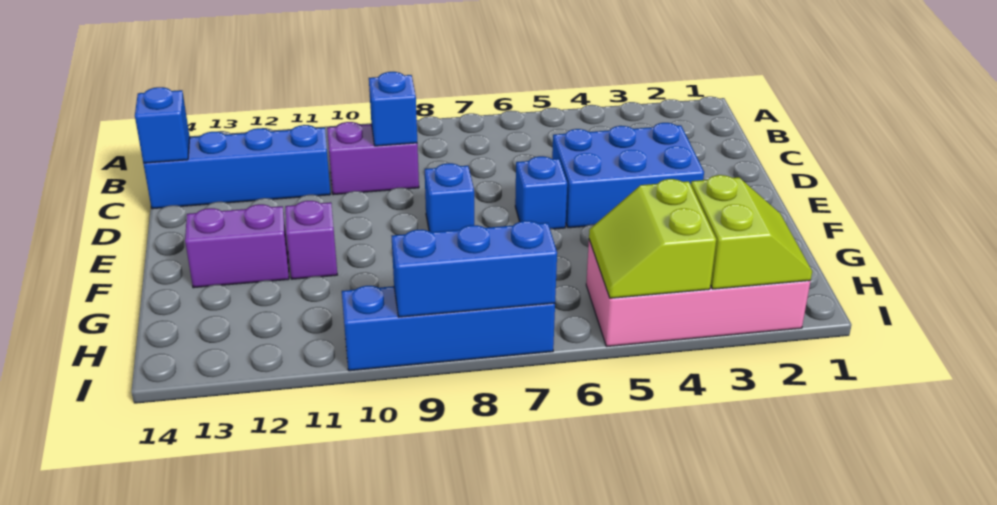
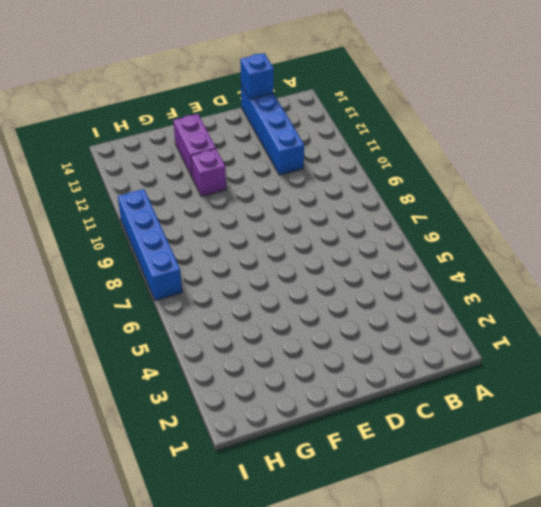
none -> purple 1x2 brick [327,122,419,195]
none -> blue 2x3 brick [552,123,704,228]
none -> blue 1x1 brick [515,156,567,229]

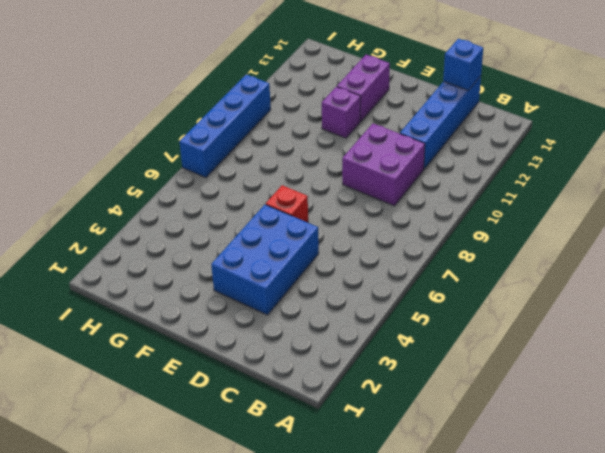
purple 2x2 brick [342,124,425,206] -> purple 1x2 brick [327,122,419,195]
red 1x1 brick [266,185,308,223] -> blue 1x1 brick [515,156,567,229]
none -> blue 1x1 brick [425,163,474,232]
none -> pink 2x4 brick [586,240,811,347]
none -> blue 1x1 brick [369,72,417,146]

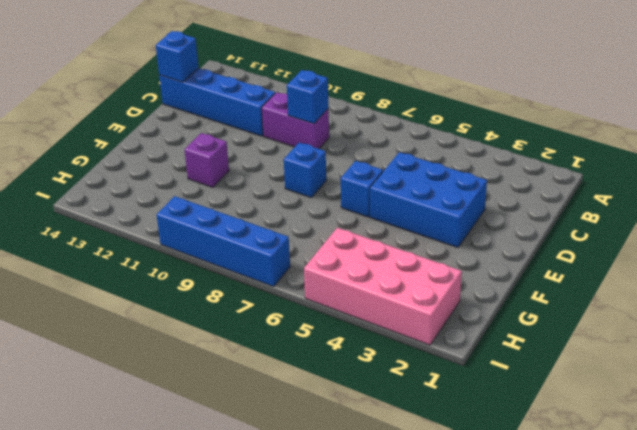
none -> purple 1x2 brick [185,204,289,288]
none -> lime 2x2 slope [691,175,812,289]
none -> lime 2x2 slope [589,179,716,298]

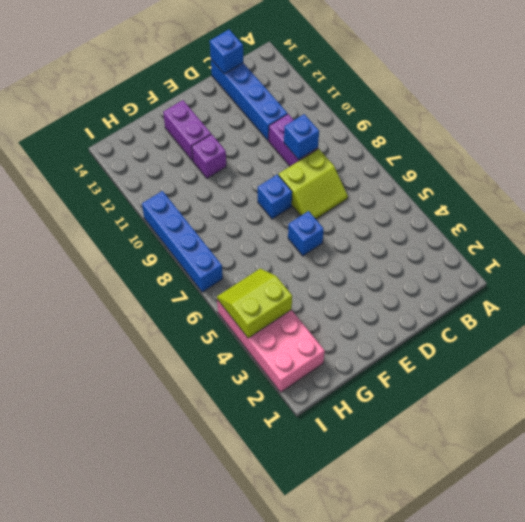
lime 2x2 slope [278,149,348,219] -> lime 2x2 slope moved to [691,175,812,289]
none -> blue 2x3 brick [552,123,704,228]
none -> blue 1x3 brick [392,221,557,317]

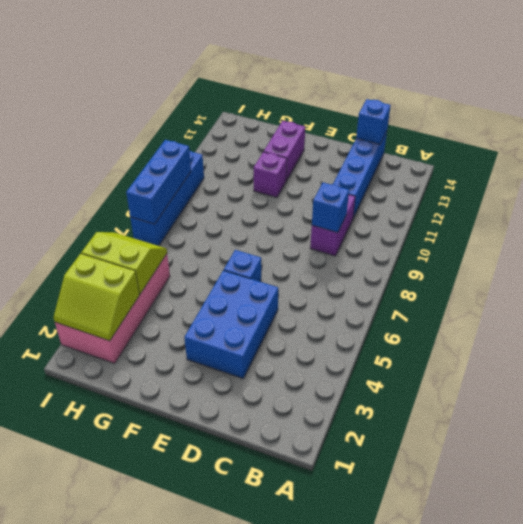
none -> blue 1x1 brick [425,163,474,232]

